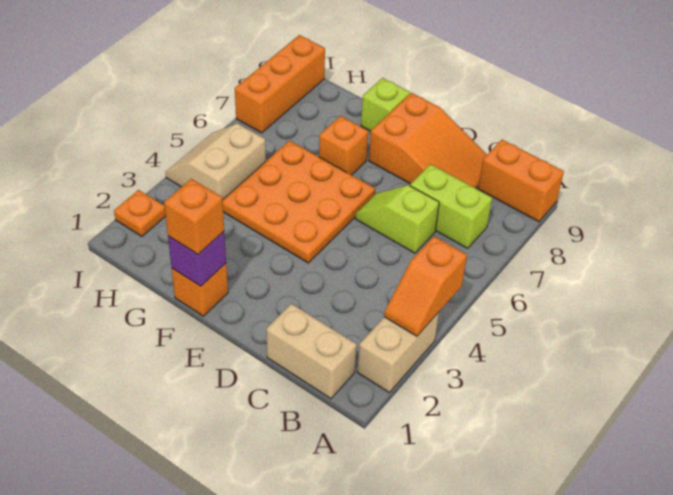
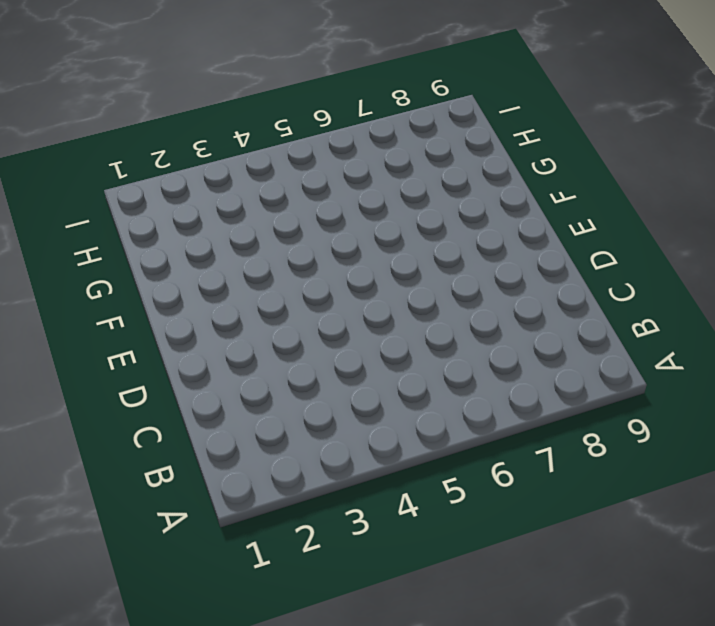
none -> tan 1x2 brick [357,312,439,392]
none -> orange 1x2 brick [478,140,564,222]
none -> tan 1x2 brick [267,304,357,399]

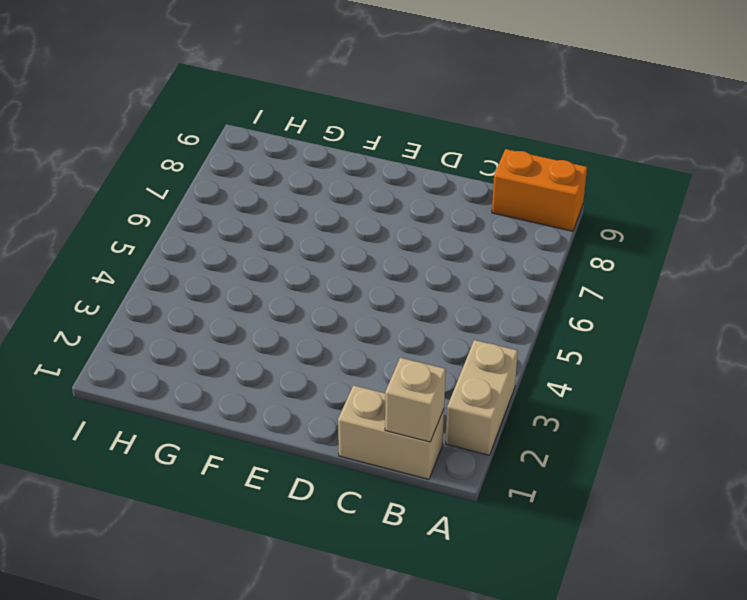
tan 1x1 brick [385,358,446,442] -> none
none -> lime 1x2 brick [410,164,492,248]
none -> lime 1x2 slope [355,185,439,253]
none -> orange 2x3 slope [369,93,487,188]

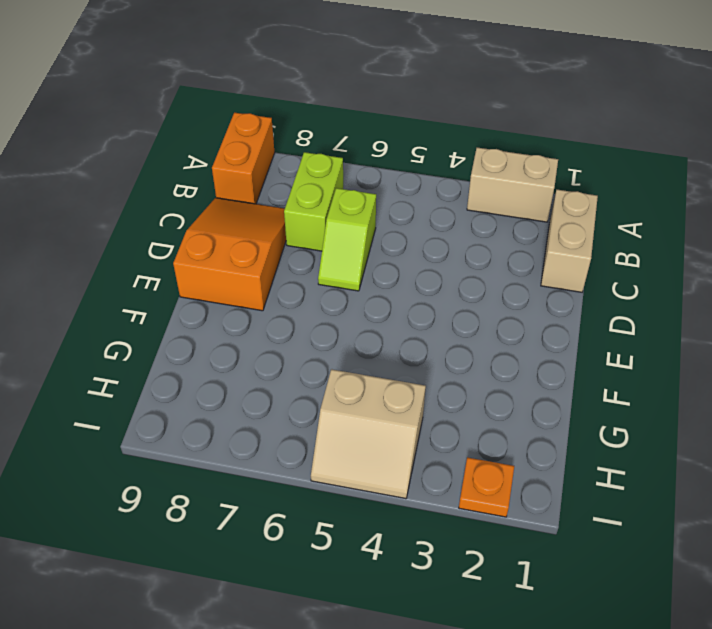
none -> orange 3x3 plate [222,141,375,263]
none -> orange 1x1 brick [172,264,228,316]
none -> orange 1x1 brick [319,116,368,175]

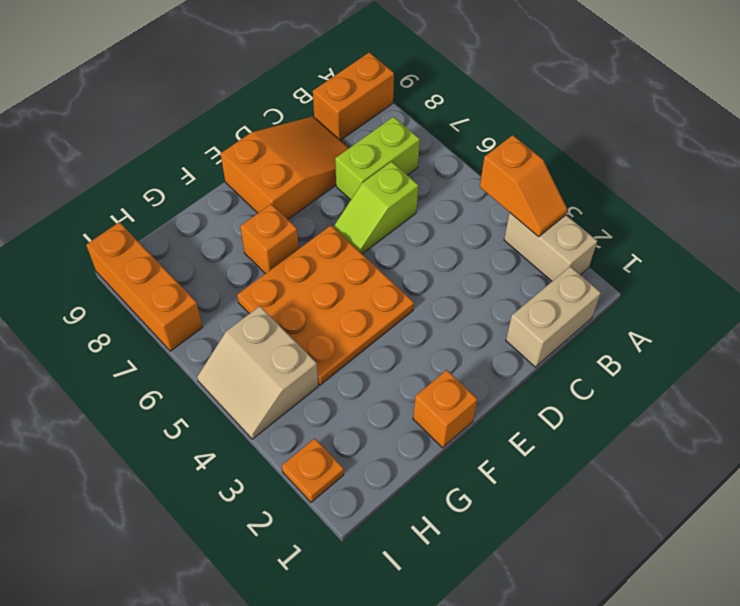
none -> lime 1x1 brick [361,78,410,131]
none -> purple 1x1 brick [168,231,226,286]
none -> orange 1x1 brick [164,179,224,254]

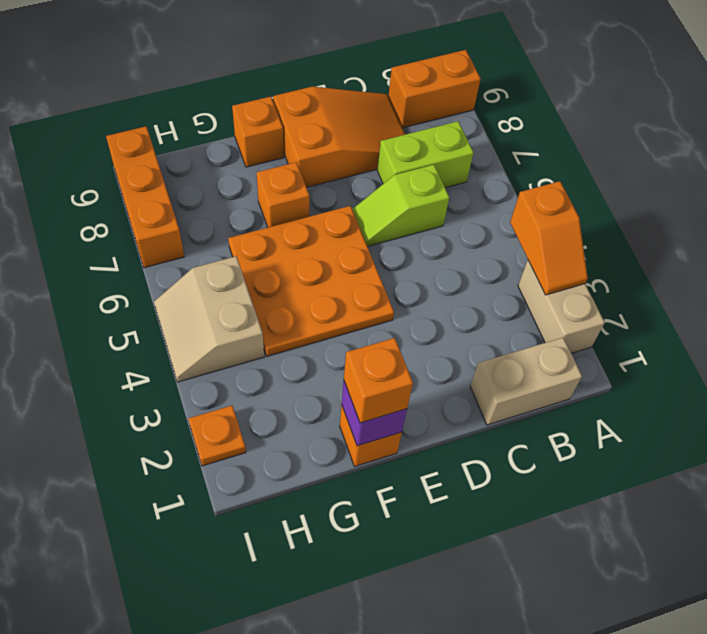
orange 1x1 brick [232,97,284,167] -> lime 1x1 brick [361,78,410,131]

